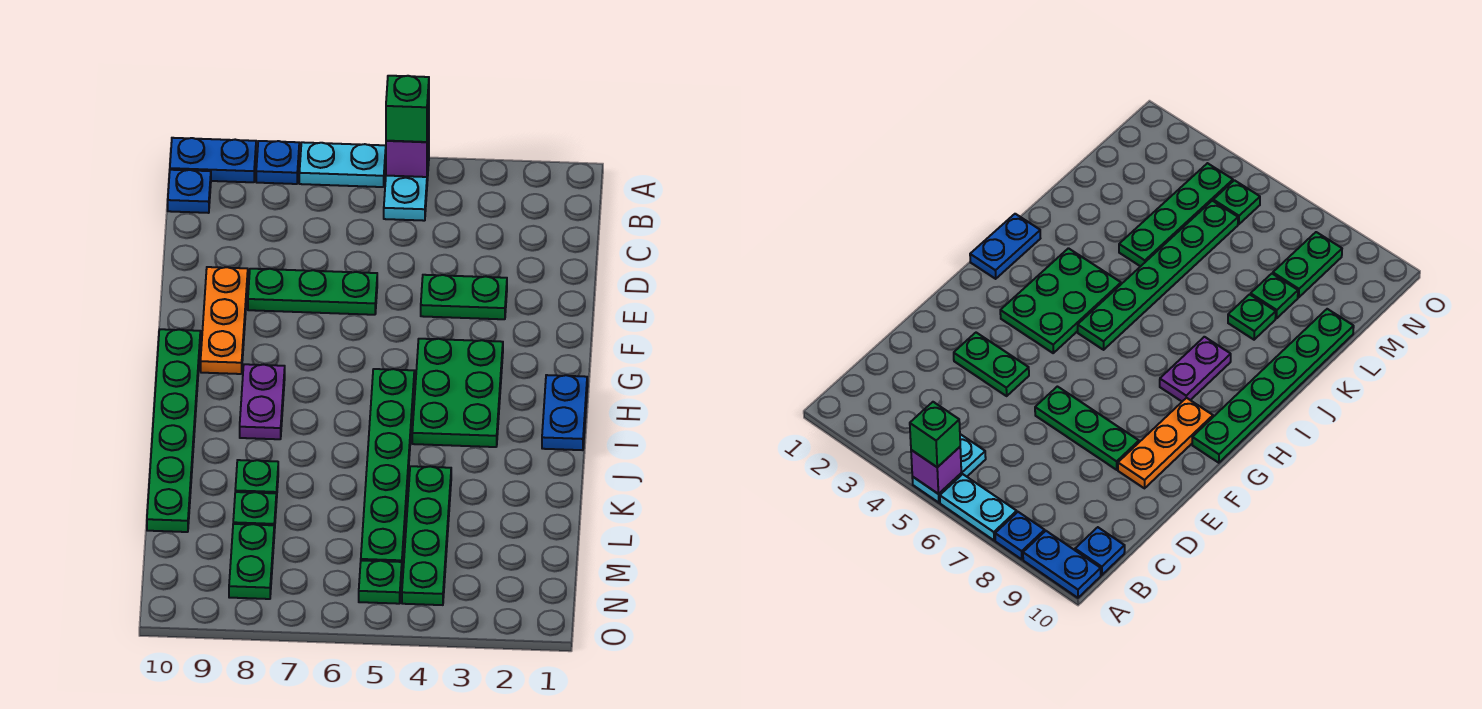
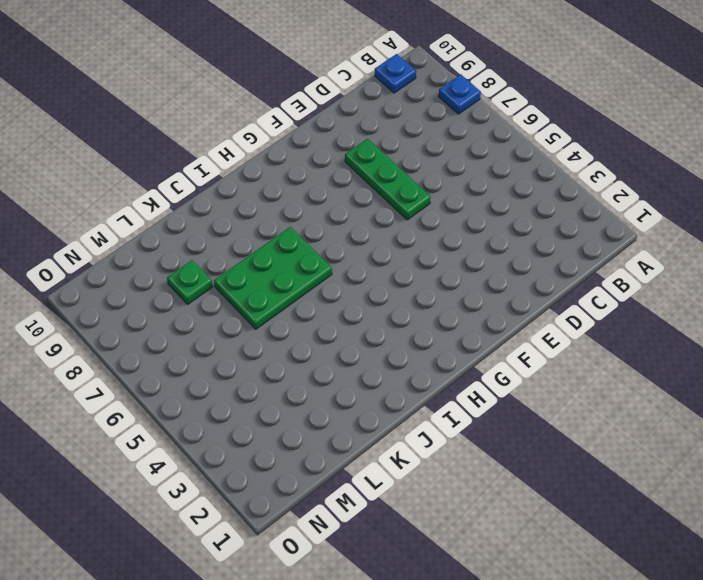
green 2x3 plate [214,227,332,329] -> green 2x3 plate moved to [412,339,503,447]
none -> cyan 1x2 plate [384,154,429,221]
none -> cyan 1x2 plate [299,142,386,187]
none -> blue 1x2 plate [170,138,256,182]

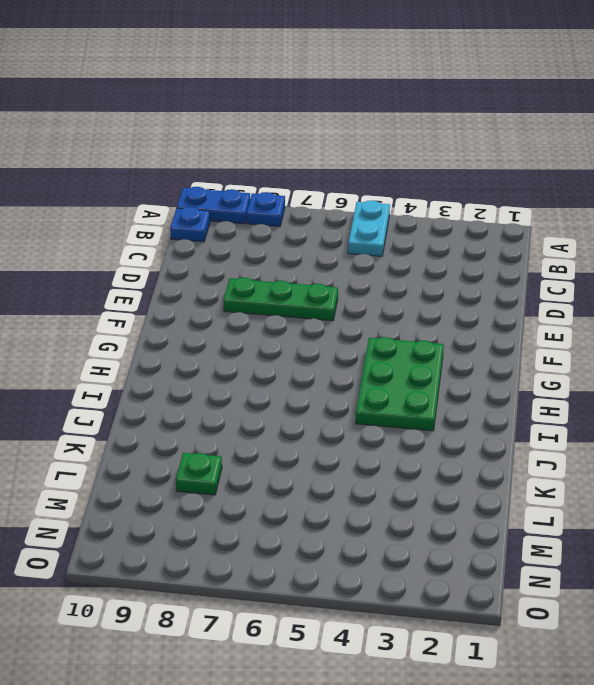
none -> cyan 1x2 plate [299,142,386,187]
none -> green 1x2 plate [421,275,507,319]
none -> orange 1x3 plate [201,267,248,374]

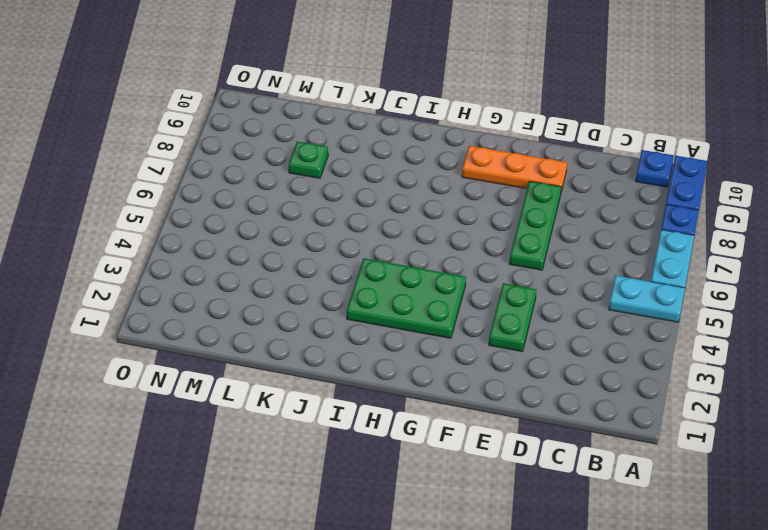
none -> green 1x6 plate [147,329,200,532]
none -> blue 1x2 plate [542,375,587,450]
none -> green 1x6 plate [361,369,414,563]

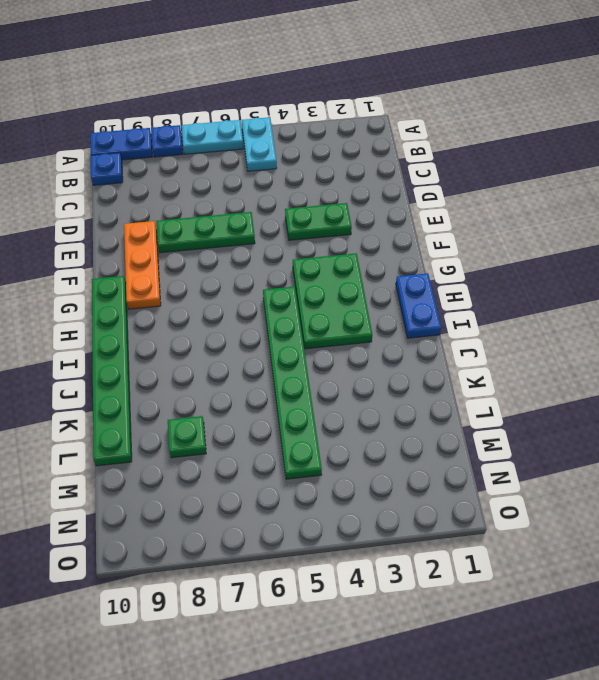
none -> purple 1x2 plate [240,364,285,439]
none -> green 1x4 plate [402,466,451,605]
none -> green 1x1 plate [235,460,278,503]

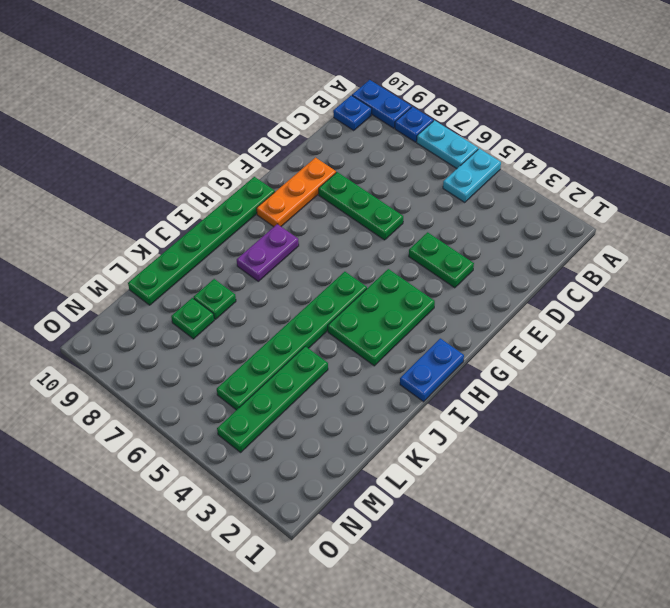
none -> green 1x2 plate [229,524,274,599]
none -> green 1x1 plate [359,560,402,604]
none -> purple 1x1 brick [386,119,429,177]

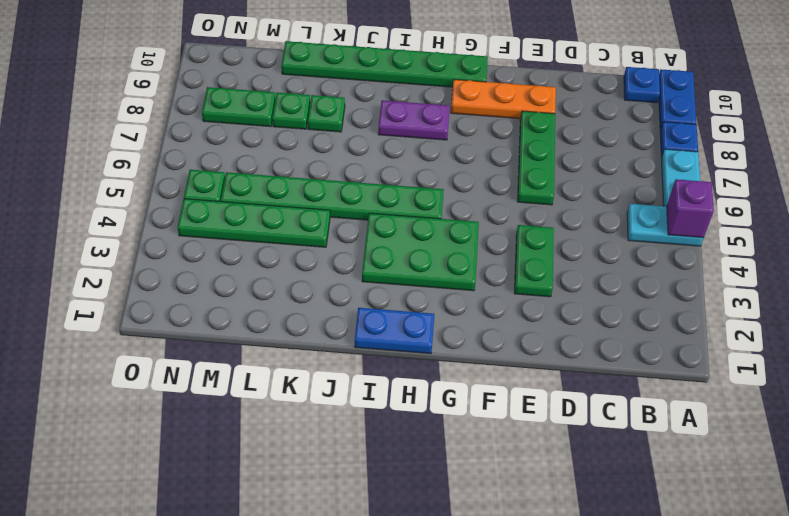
none -> green 1x1 brick [386,76,429,142]

